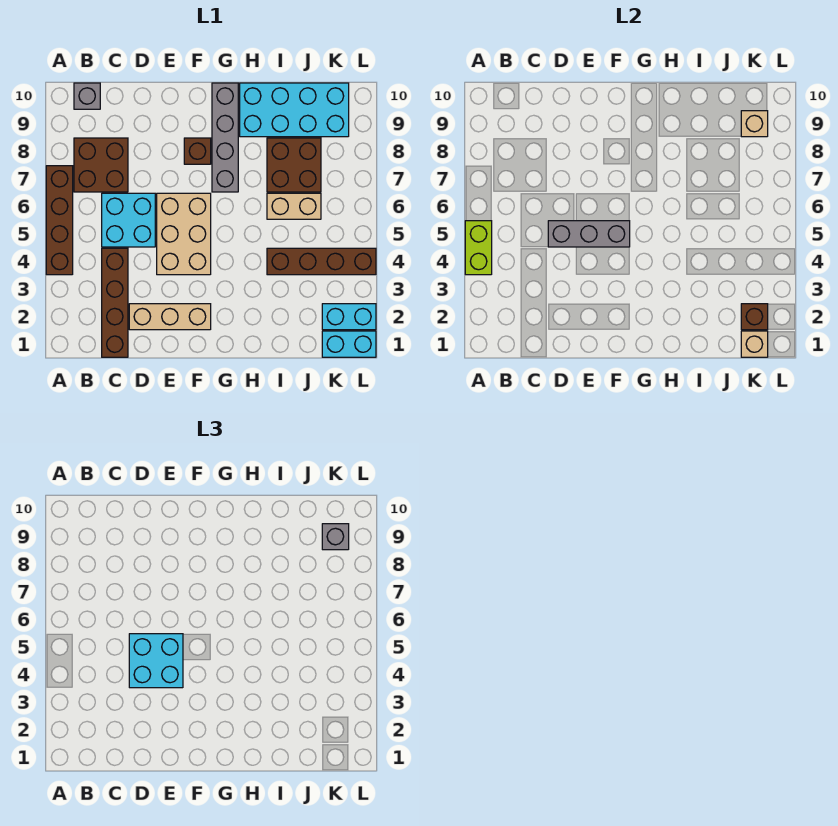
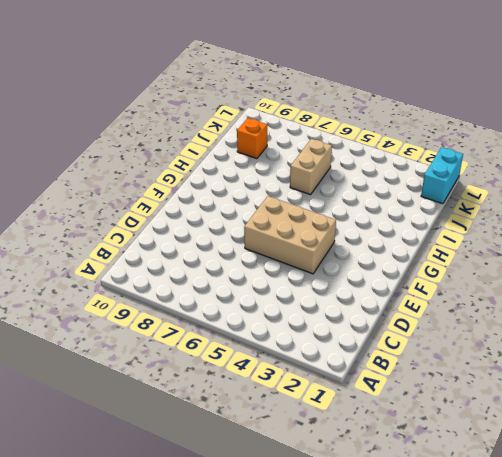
orange 1x1 brick [237,118,267,159] -> cyan 2x4 brick [240,83,349,137]
none -> brown 1x4 brick [46,166,73,275]
none -> brown 2x2 brick [74,138,128,192]
none -> grey 1x1 brick [74,83,100,109]

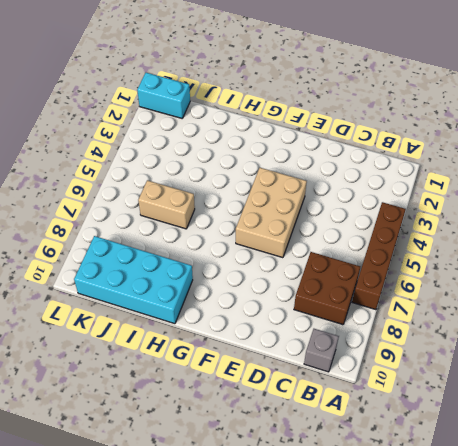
none -> brown 1x4 brick [102,248,128,357]
none -> cyan 2x2 brick [102,193,155,247]
none -> tan 1x3 brick [129,304,211,330]

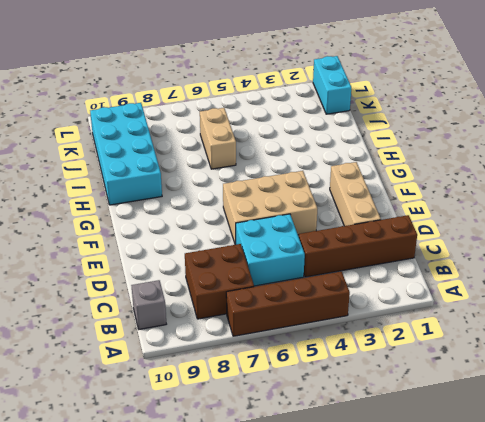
none -> brown 1x1 brick [184,138,211,164]
none -> grey 1x4 brick [212,83,238,192]
none -> brown 1x4 brick [267,248,376,275]

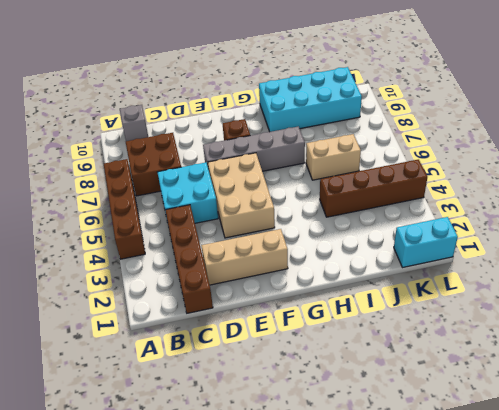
grey 1x4 brick [203,127,305,171] -> grey 1x4 brick turned to [212,83,238,192]
none -> brown 2x2 brick [267,138,321,192]
none -> cyan 1x2 brick [322,304,376,330]
none -> lime 1x2 brick [465,221,492,275]

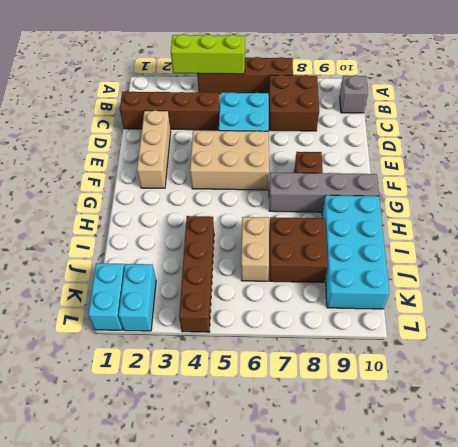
lime 1x3 brick [171,34,245,74] -> lime 1x2 brick [465,221,492,275]
none -> grey 1x3 brick [548,221,630,247]
none -> tan 1x1 brick [741,331,768,357]
none -> brown 1x1 brick [741,304,768,330]

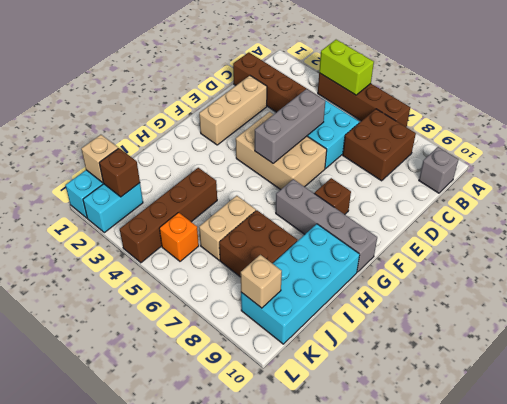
orange 1x1 brick [159,212,199,261] -> none
none -> cyan 2x2 brick [129,634,183,688]
none -> grey 1x1 brick [322,524,349,550]

